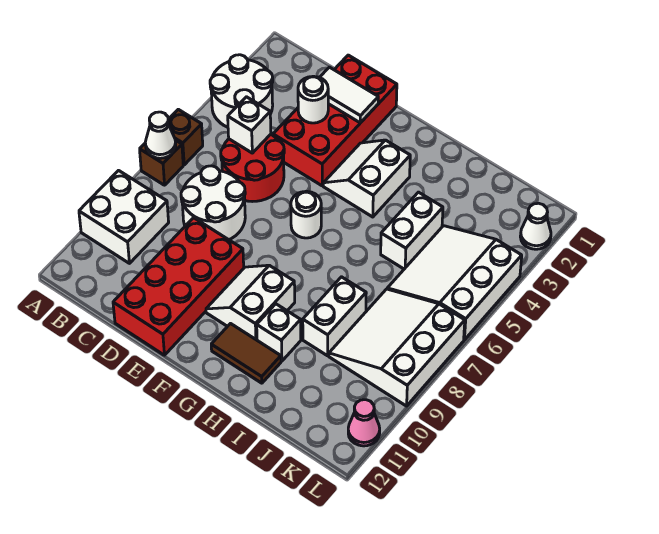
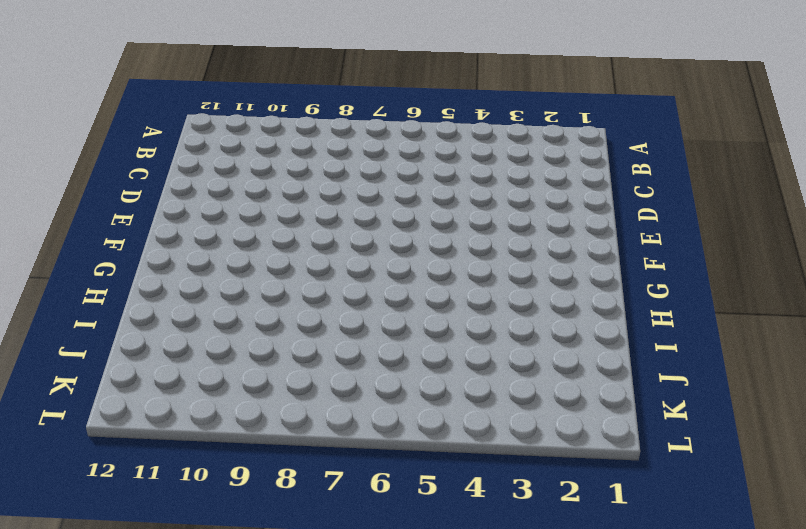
none -> white 2x2 round brick [210,55,273,127]
none -> brown 1x1 brick [168,109,203,165]
none -> brown 1x1 brick [140,140,183,185]

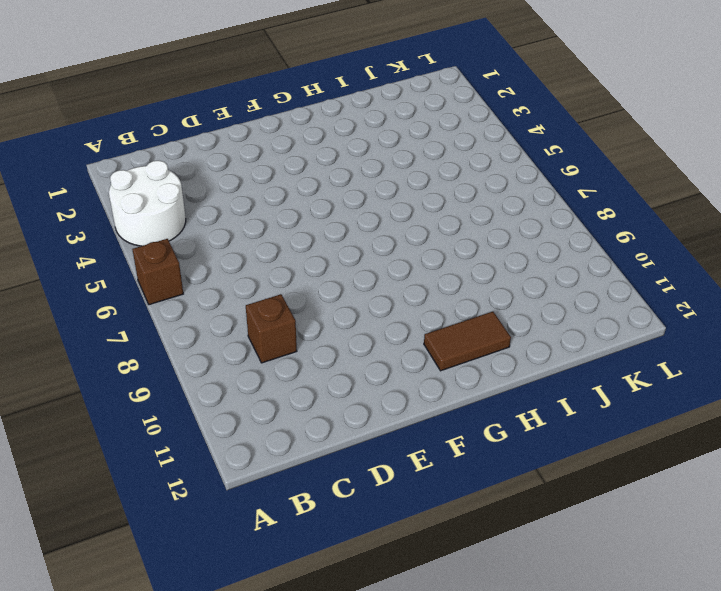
brown 1x1 brick [246,294,297,363] -> brown 1x1 brick moved to [140,140,183,185]
none -> white 2x2 brick [79,171,169,263]
none -> red 2x2 round brick [221,134,284,202]
none -> white 2x2 round brick [181,166,245,240]

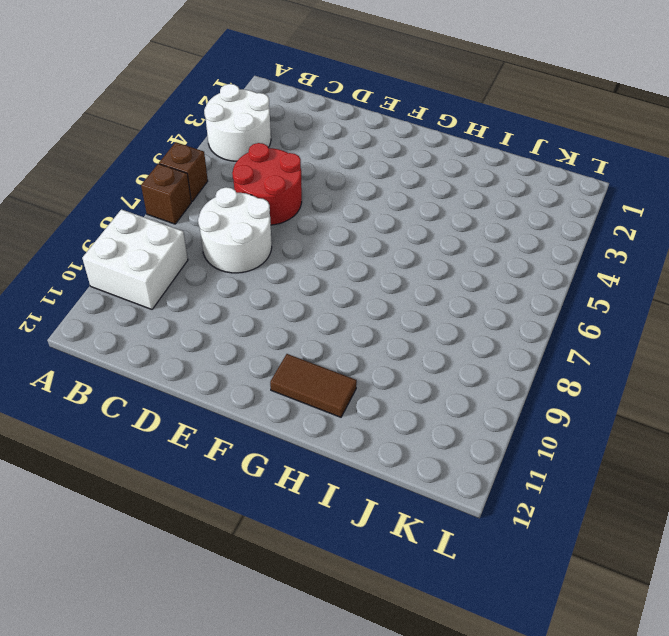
none -> red 2x4 brick [273,55,397,186]
none -> red 2x4 brick [113,218,244,355]
none -> white 2x2 slope [323,140,410,217]

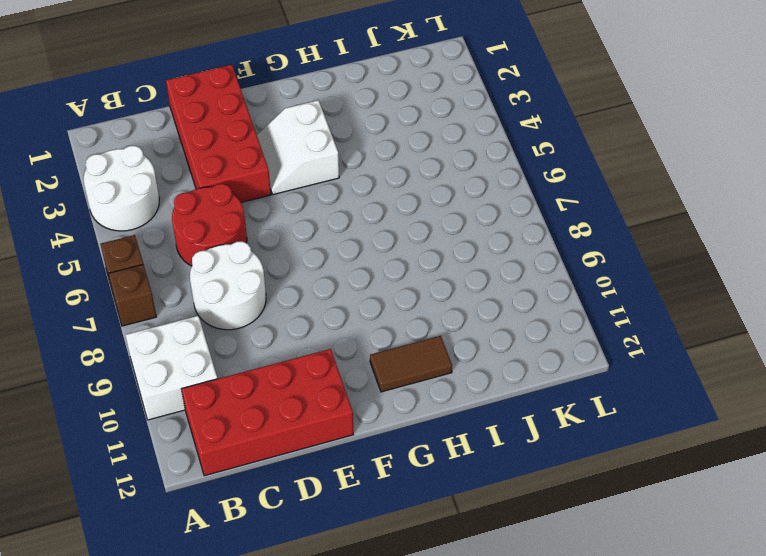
red 2x4 brick [182,349,353,476] -> red 2x4 brick turned to [113,218,244,355]
none -> white 1x1 round brick [291,191,321,238]
none -> white 2x2 slope [206,265,295,340]
none -> white 1x1 brick [257,304,301,361]

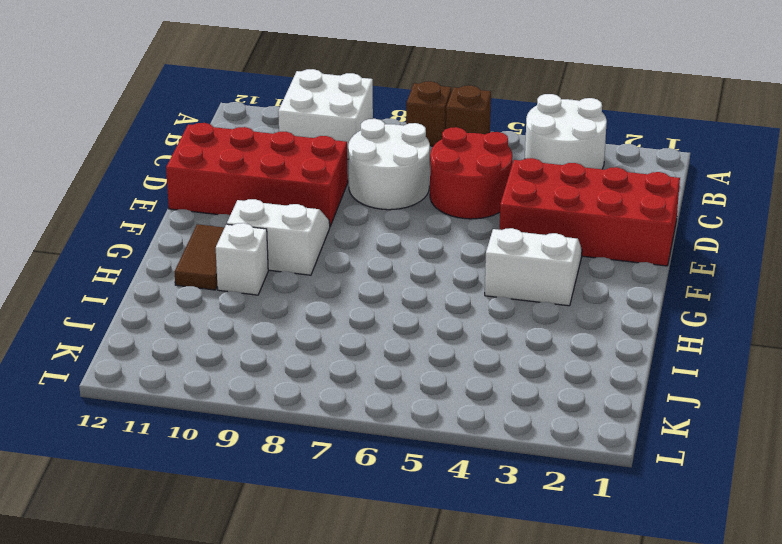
none -> white 1x1 round brick [291,191,321,238]
none -> white 1x2 brick [381,192,443,269]
none -> white 1x2 brick [303,277,366,356]

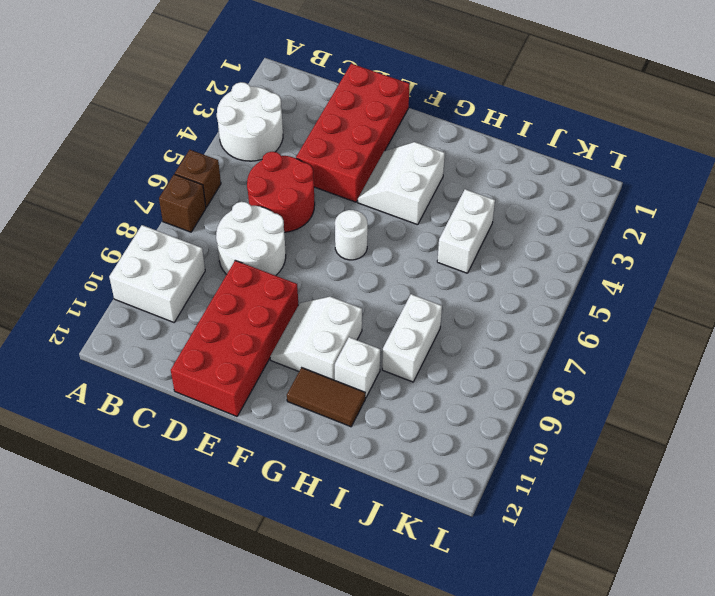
none -> white 3x3 slope [387,226,522,340]
none -> white 3x3 slope [329,289,465,406]
none -> white 1x1 cone [520,203,551,249]

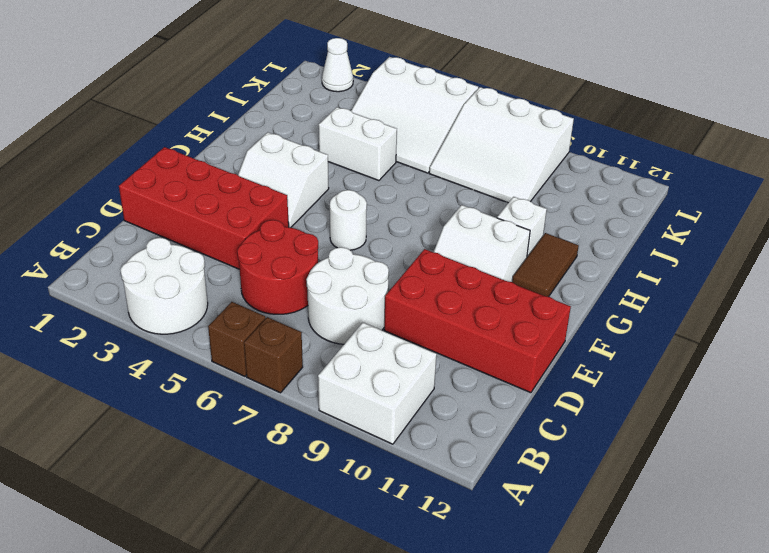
none -> white 1x2 brick [303,277,366,356]
none -> pink 1x1 cone [348,400,380,446]
none -> white 1x1 cone [145,112,176,158]

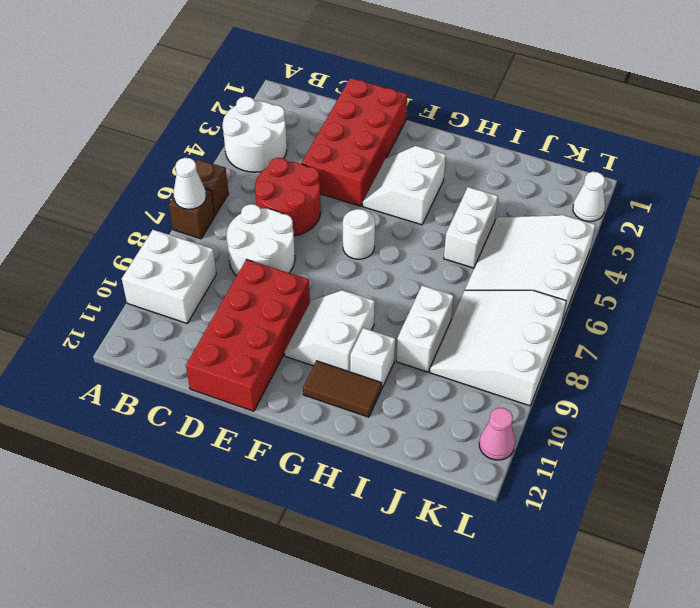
none -> white 1x1 brick [228,97,271,153]
none -> white 1x2 tile [319,67,378,123]
none -> white 1x1 round brick [298,76,328,123]

